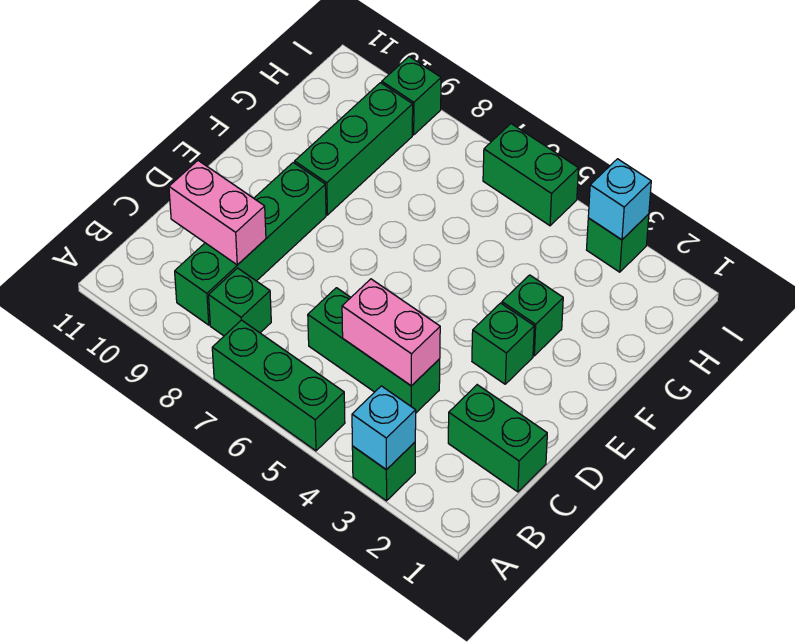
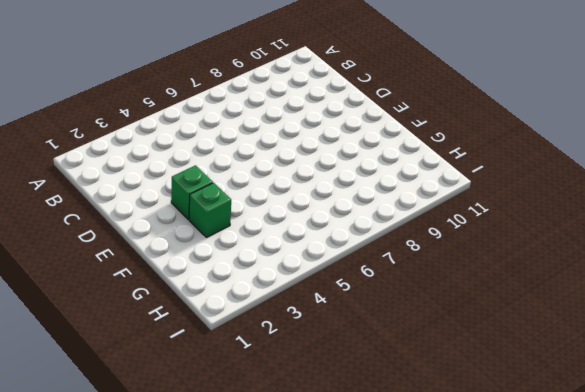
none -> green 1x1 brick [352,442,415,501]
none -> green 1x3 brick [212,320,345,451]
none -> green 1x1 brick [209,268,271,336]

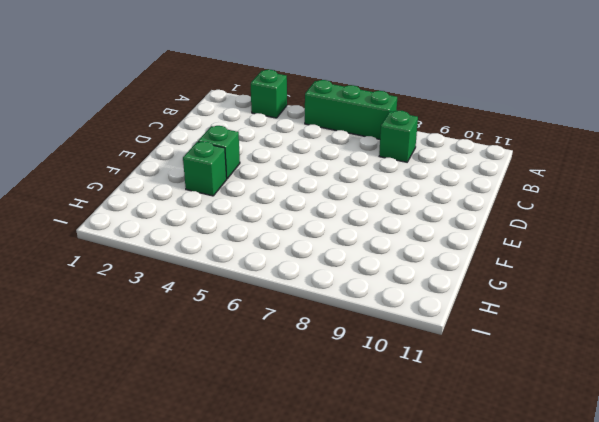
none -> green 1x4 brick [175,163,326,325]
none -> green 1x2 brick [448,385,547,492]
none -> green 1x3 brick [308,288,440,413]

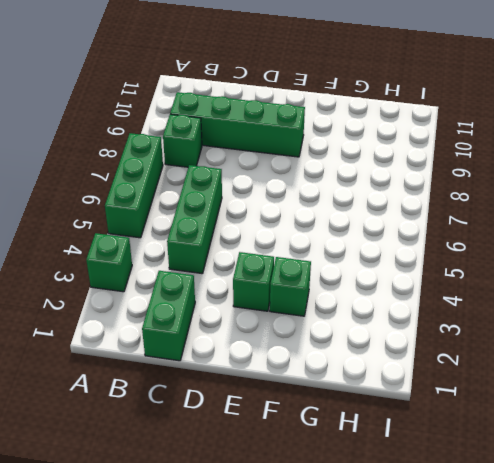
none -> green 1x3 brick [295,83,413,215]
none -> green 1x1 brick [587,214,649,272]
none -> green 1x2 brick [483,124,579,226]

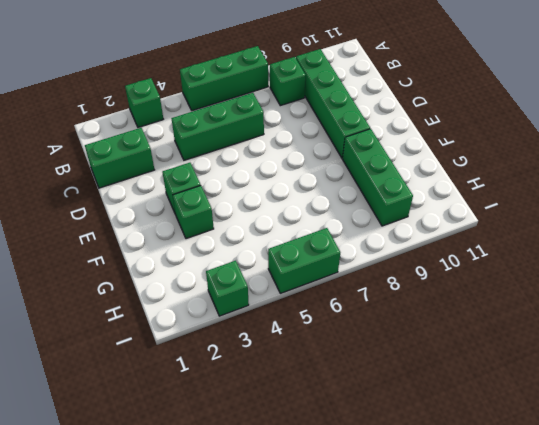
none -> green 1x1 brick [382,57,441,135]
none -> cyan 1x1 brick [352,386,416,470]
none -> pink 1x2 brick [342,279,440,386]

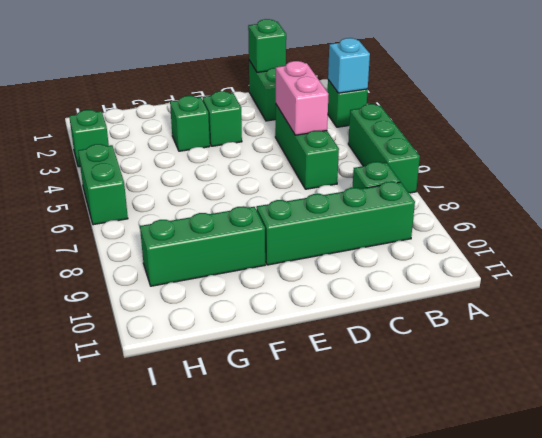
green 1x1 brick [248,19,286,72] -> green 1x1 brick moved to [382,57,441,135]
none -> pink 1x2 brick [169,161,266,265]
none -> cyan 1x1 brick [588,159,651,240]

